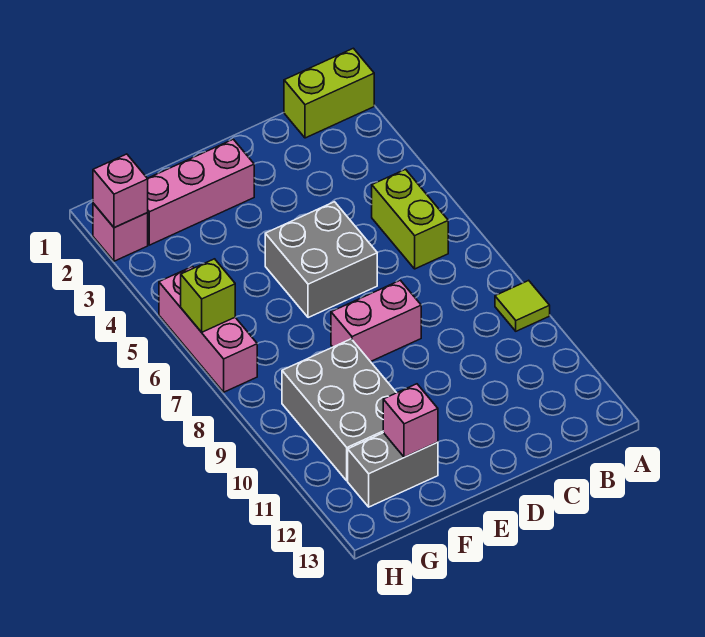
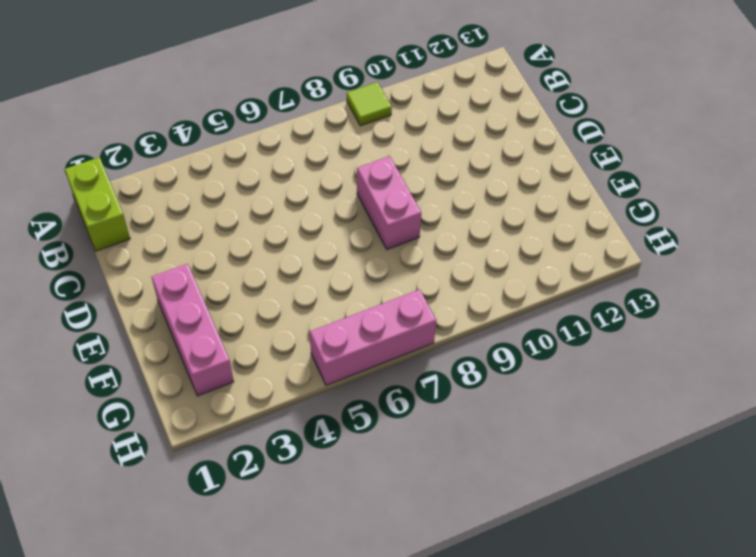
none -> lime 1x2 brick [372,169,448,269]
none -> grey 2x2 brick [265,202,377,318]
none -> grey 2x3 brick [282,339,396,481]

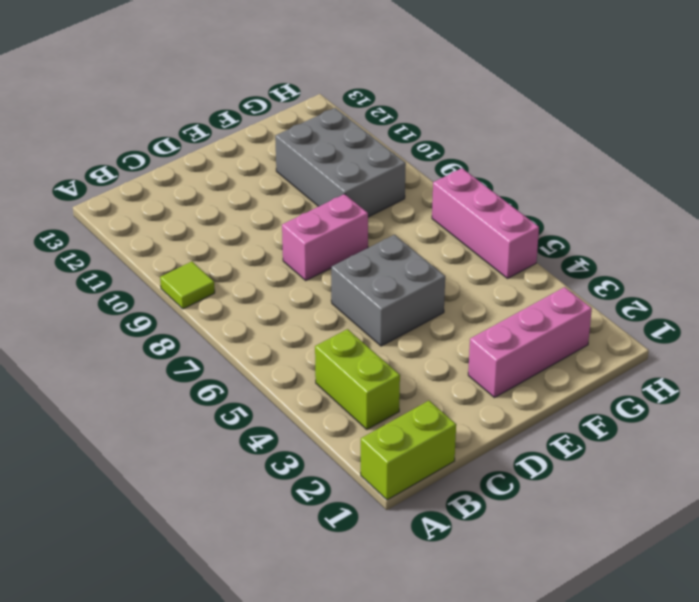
lime 1x2 brick [315,329,400,429] -> lime 1x2 brick moved to [372,169,448,269]
none -> grey 1x2 brick [348,433,438,507]
none -> pink 1x1 brick [93,203,148,261]
none -> pink 1x1 brick [383,384,438,457]

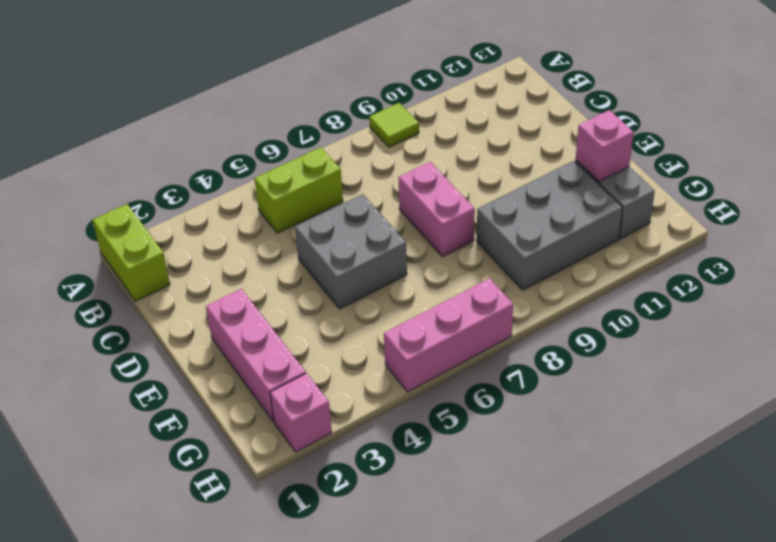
none -> pink 1x1 brick [93,154,148,228]
none -> lime 1x1 brick [181,259,235,332]

